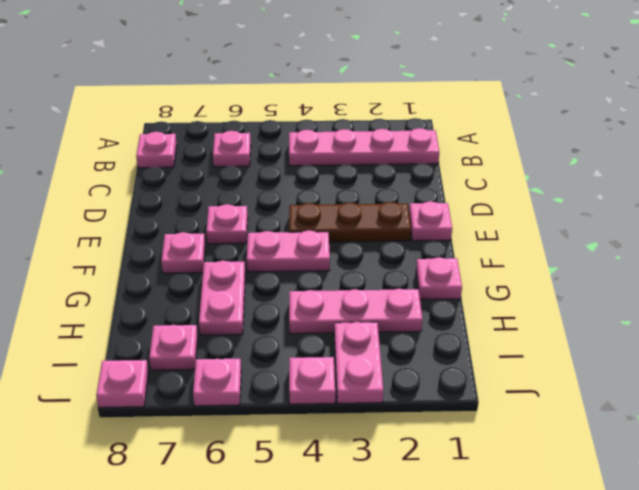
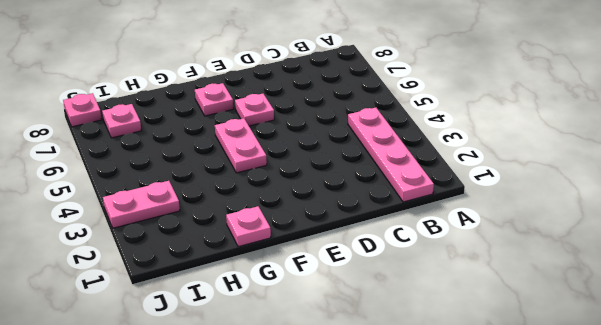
none -> pink 1x1 plate [213,131,251,167]
none -> pink 1x1 plate [136,132,177,168]
none -> pink 1x1 plate [409,201,452,241]

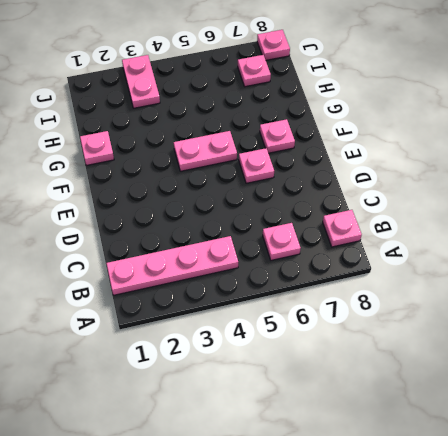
none -> pink 1x1 plate [409,201,452,241]
none -> brown 1x3 plate [289,202,411,242]
none -> pink 1x2 plate [199,261,245,335]

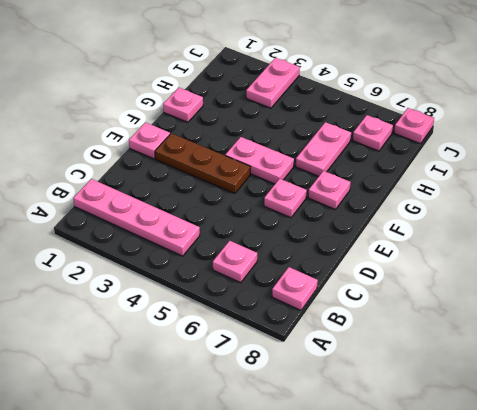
none -> pink 1x3 plate [289,289,422,334]
none -> pink 1x1 plate [289,357,335,404]
none -> pink 1x1 plate [193,359,241,406]

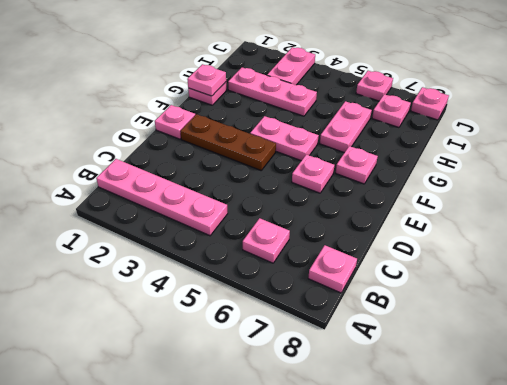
pink 1x1 plate [187,64,226,96] -> pink 1x1 plate moved to [289,357,335,404]

